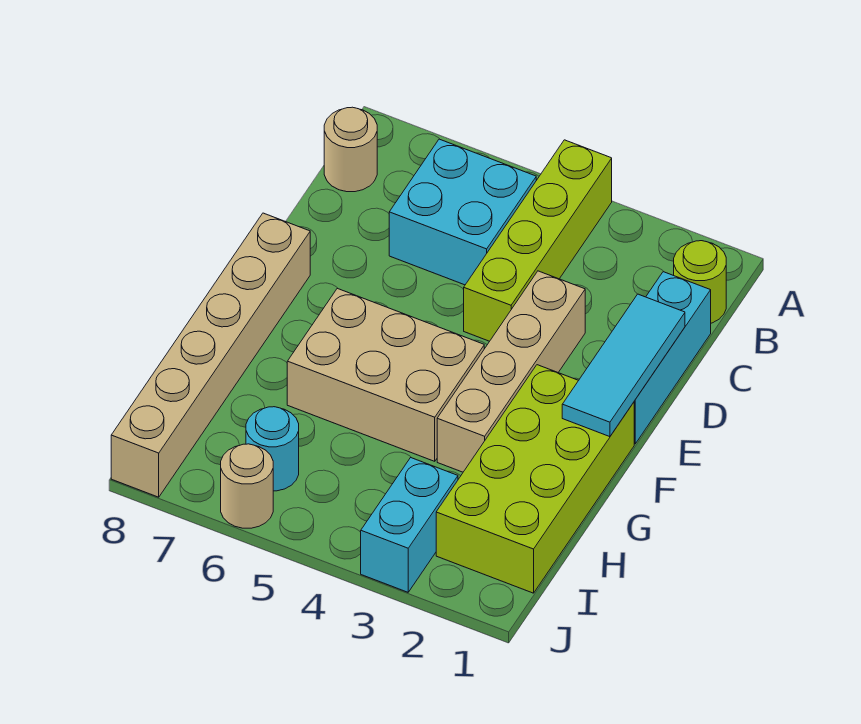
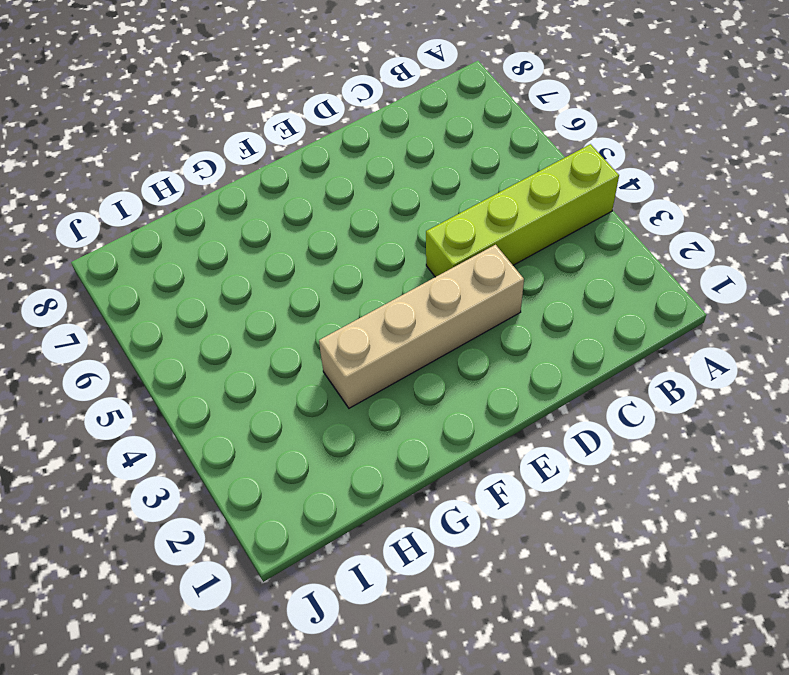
none -> lime 1x1 round brick [674,241,726,323]
none -> cyan 2x2 brick [389,139,536,285]
none -> tan 1x1 round brick [324,107,377,192]

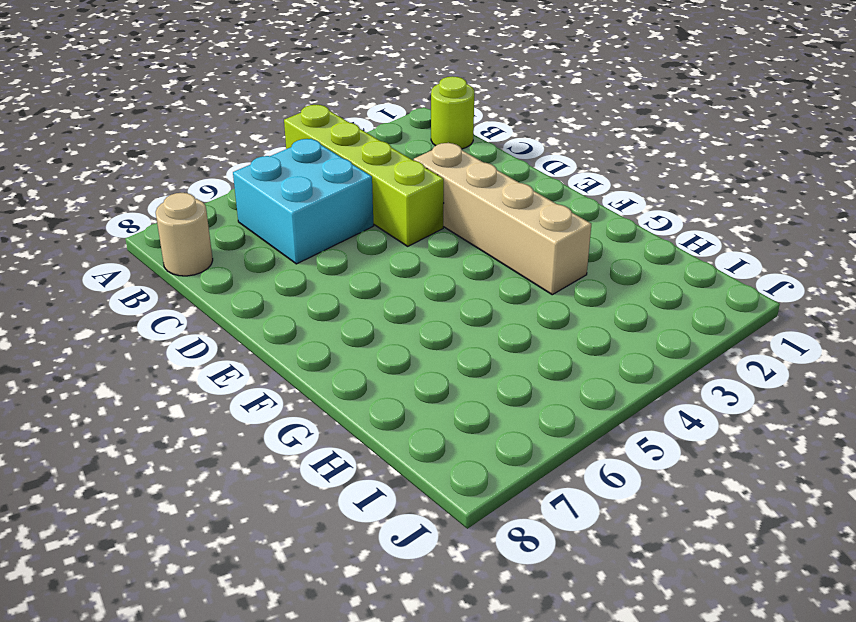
none -> cyan 1x3 brick [634,272,711,444]
none -> tan 1x6 brick [111,213,310,497]
none -> lime 2x4 brick [436,365,634,593]

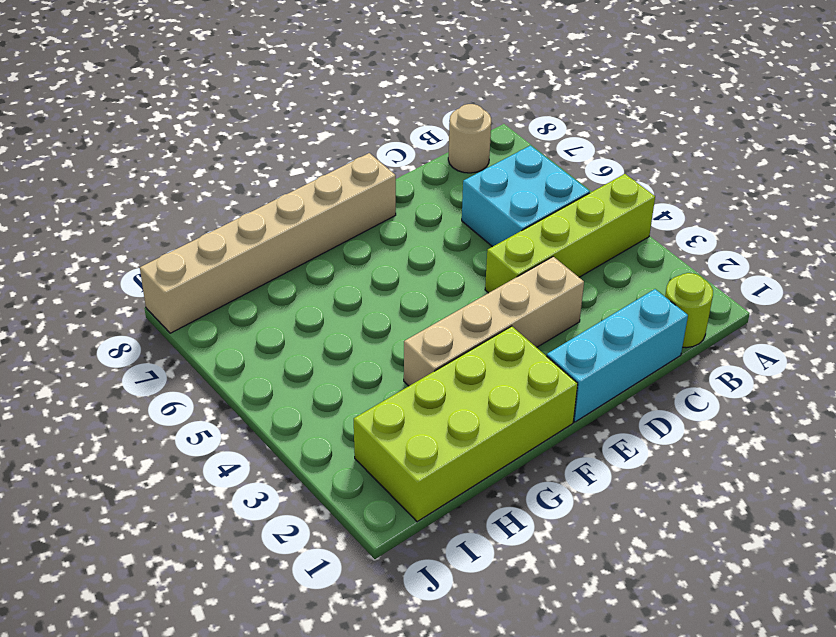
none -> tan 2x3 brick [287,288,484,461]
none -> cyan 1x2 brick [361,458,458,592]
none -> cyan 1x1 round brick [246,407,299,491]

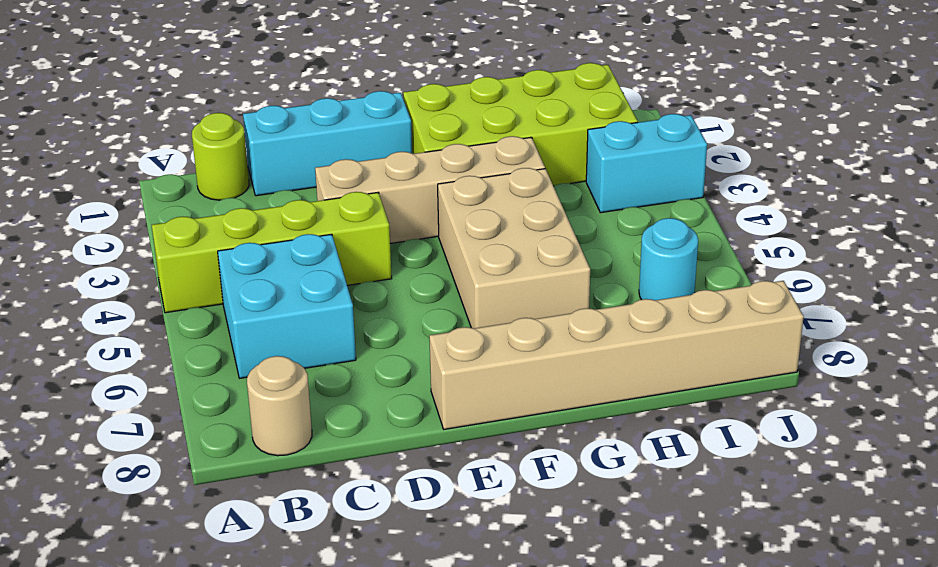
none -> tan 1x1 round brick [221,444,273,528]
none -> cyan 1x3 tile [562,294,685,437]

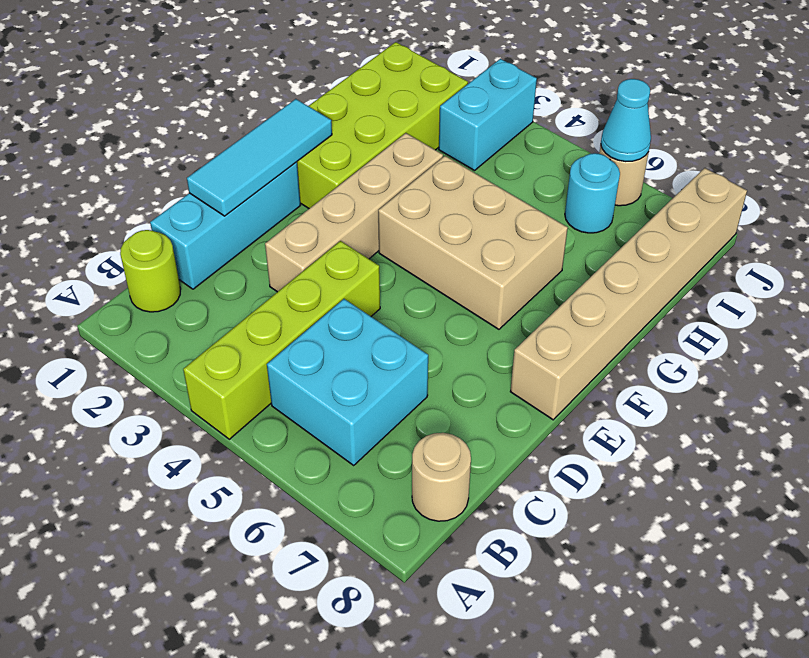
cyan 1x1 cone [601,79,651,162] -> none

